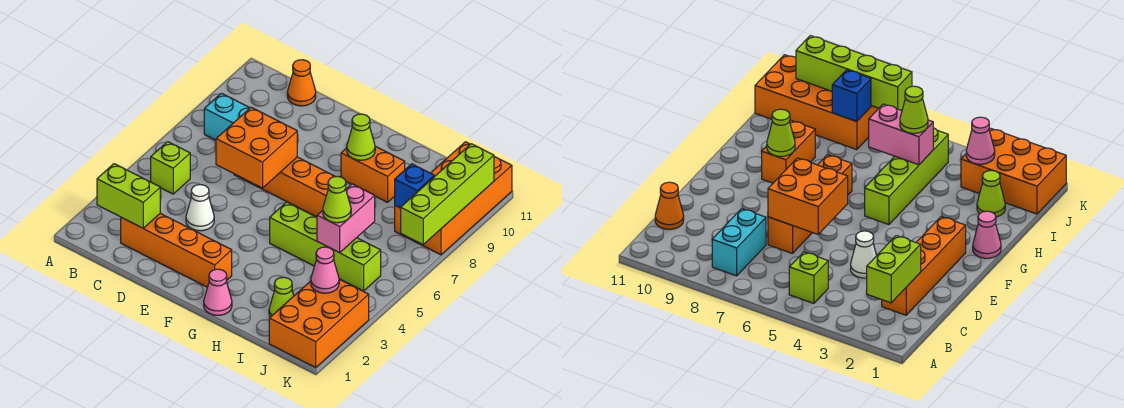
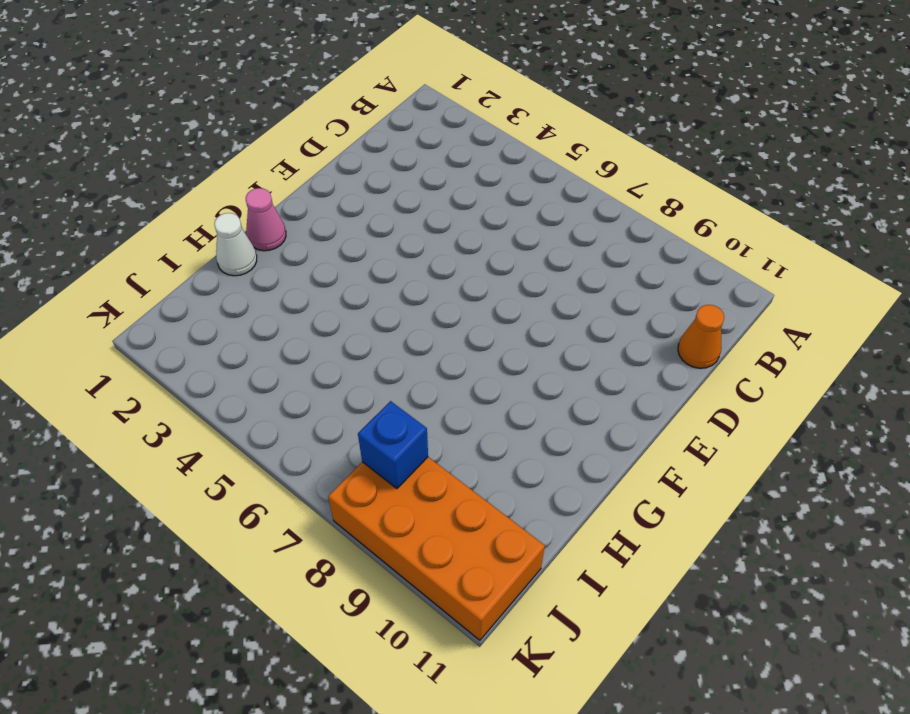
white 1x1 cone [214,213,257,276] -> white 1x1 cone moved to [186,185,214,231]
none -> lime 1x1 brick [151,142,190,194]
none -> cyan 1x2 brick [204,93,250,140]
none -> orange 1x4 brick [121,213,232,287]

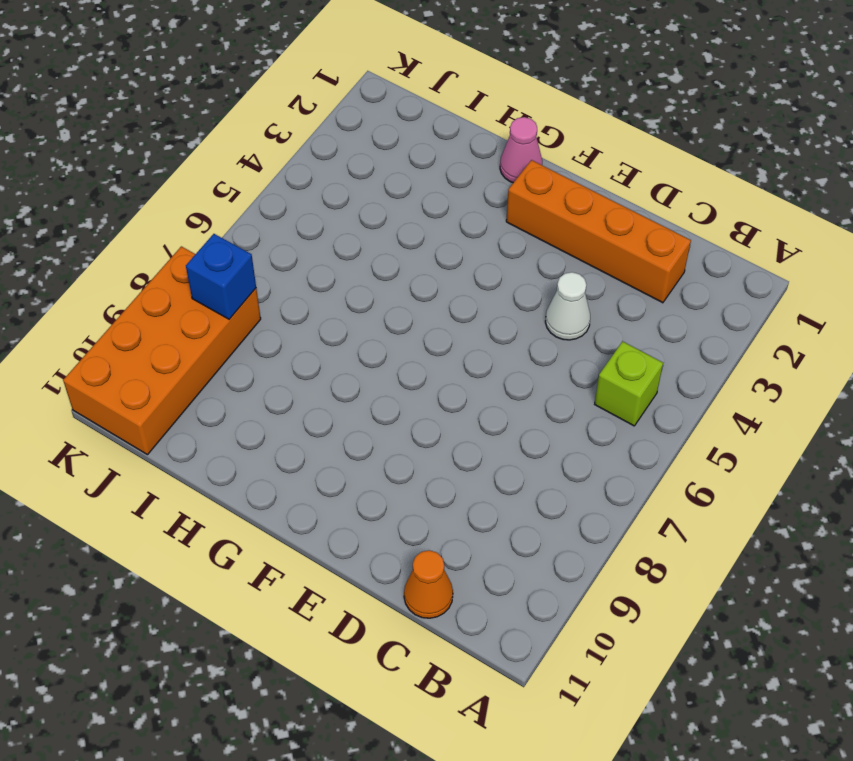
none -> cyan 1x2 brick [204,93,250,140]
none -> orange 1x4 brick [234,157,335,217]
none -> lime 1x4 brick [270,202,381,291]

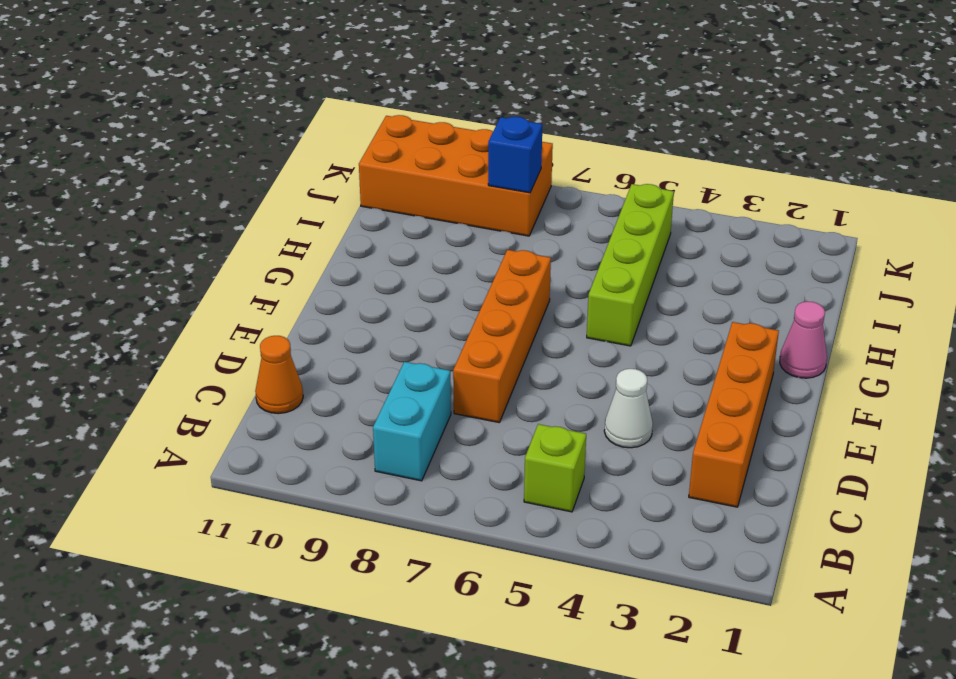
none -> orange 1x2 brick [341,147,405,202]
none -> lime 1x1 cone [269,277,294,317]
none -> orange 2x3 brick [269,280,369,367]

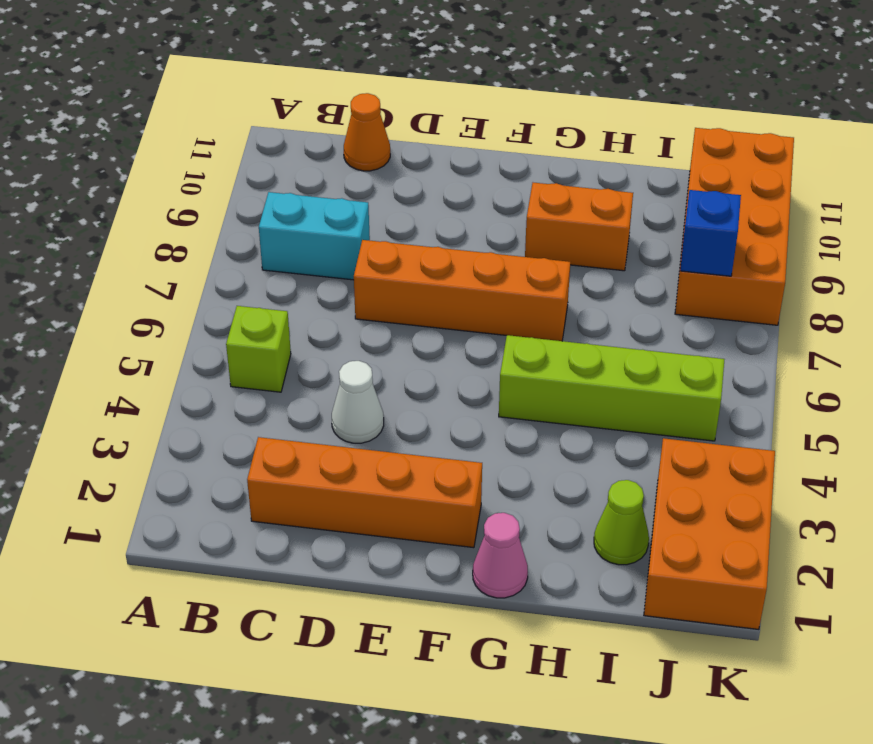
none -> lime 1x2 brick [97,164,160,228]
none -> orange 2x2 brick [216,107,297,188]
none -> lime 1x1 cone [347,114,375,160]

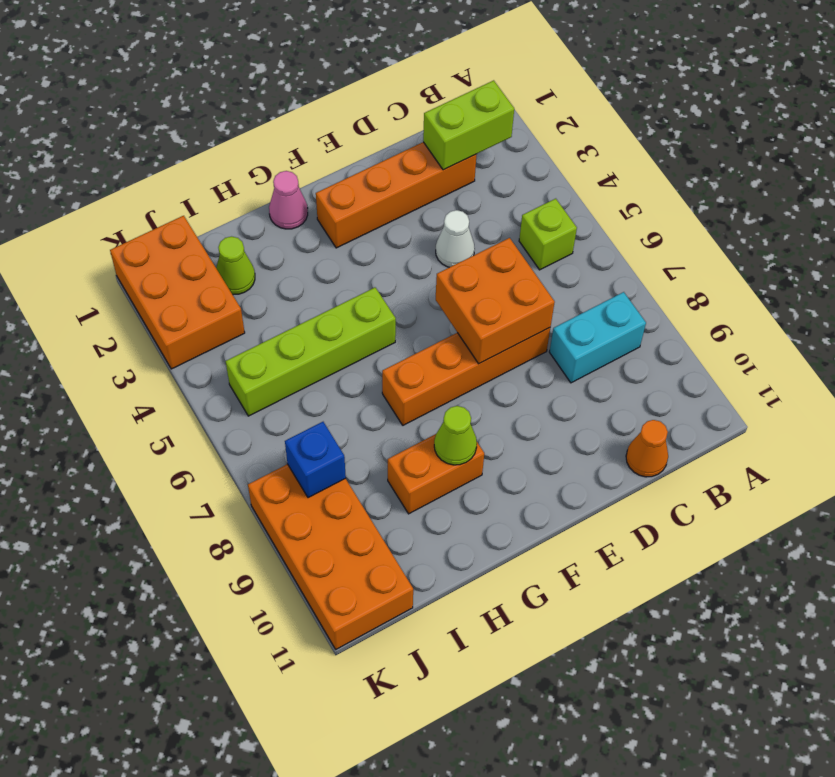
none -> pink 1x2 brick [317,184,375,253]
none -> pink 1x1 cone [311,247,339,293]
none -> lime 1x4 brick [401,144,494,245]

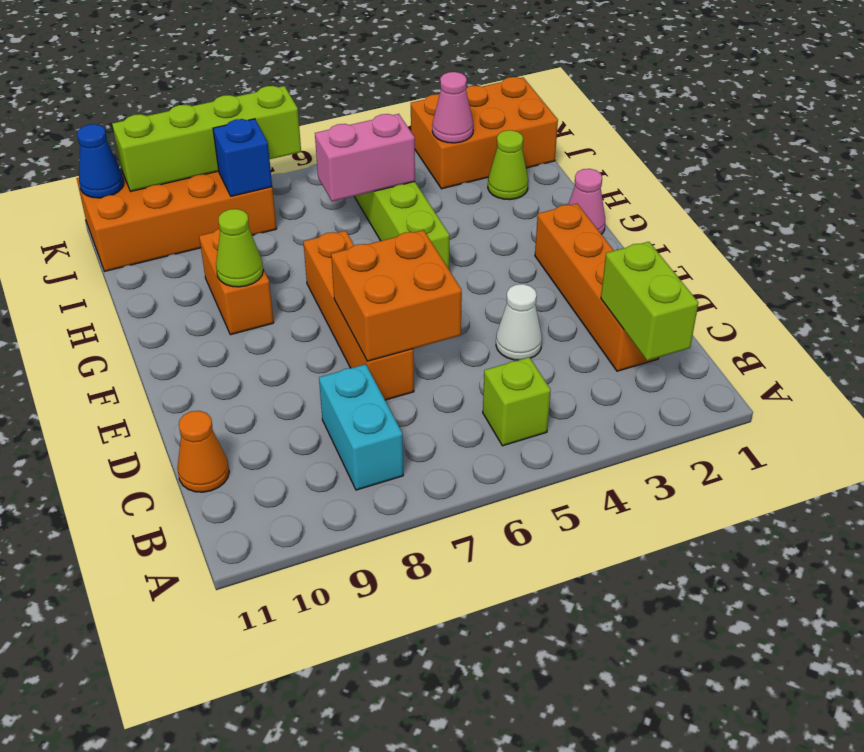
blue 1x1 cone [77,124,124,198] -> none
none -> lime 1x1 cone [323,176,351,223]

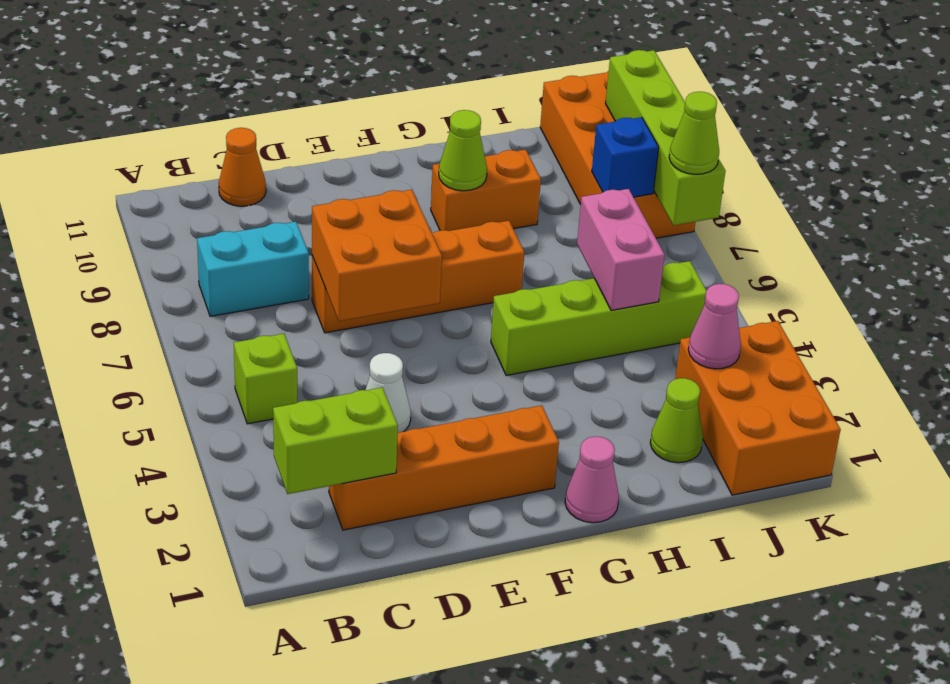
lime 1x1 cone [669,92,719,174] -> lime 1x1 cone moved to [323,176,351,223]

